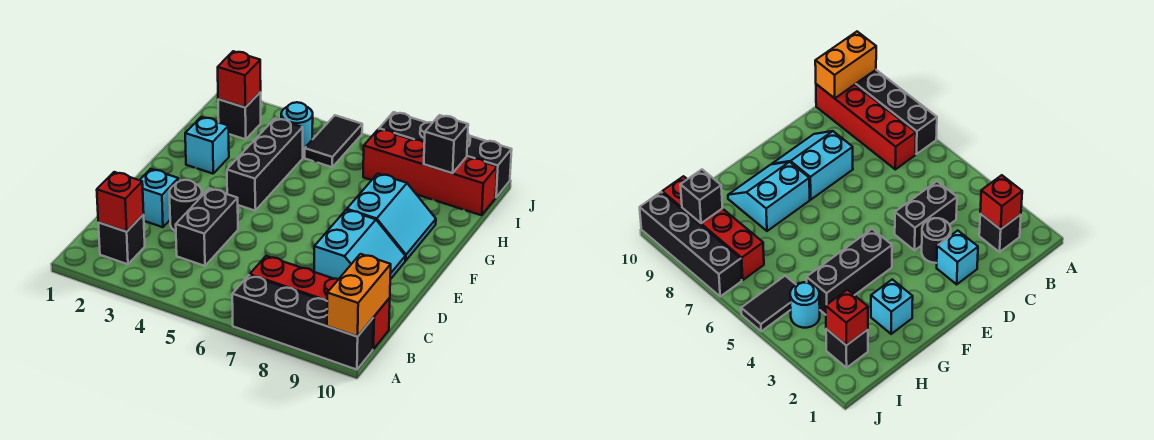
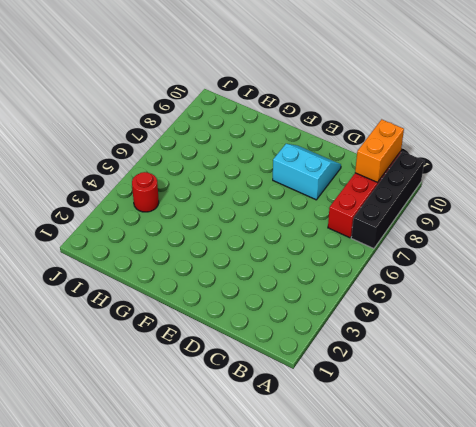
orange 1x2 brick [355,119,404,183] -> orange 1x2 brick turned to [327,254,391,337]
red 1x1 round brick [132,172,159,212] -> cyan 1x1 round brick [281,102,313,154]
none -> black 1x1 brick [98,215,145,264]
none -> black 1x2 brick [176,188,238,266]
none -> cyan 1x1 brick [140,169,178,227]

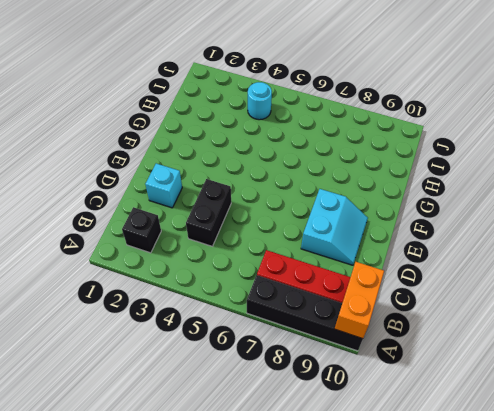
none -> black 1x1 round brick [169,180,202,231]
none -> black 1x3 brick [227,118,303,211]
none -> cyan 2x2 slope [347,174,436,261]

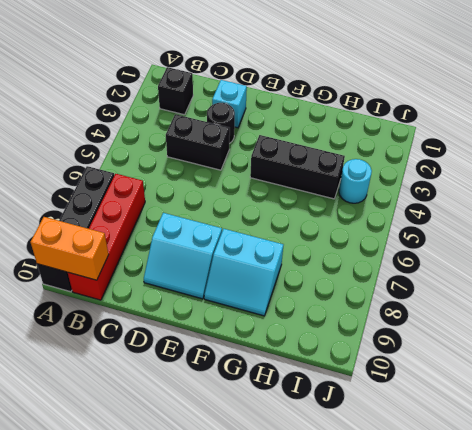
none -> cyan 1x1 brick [185,117,229,174]
none -> black 1x1 brick [218,92,261,139]
none -> black 1x2 tile [305,115,362,167]

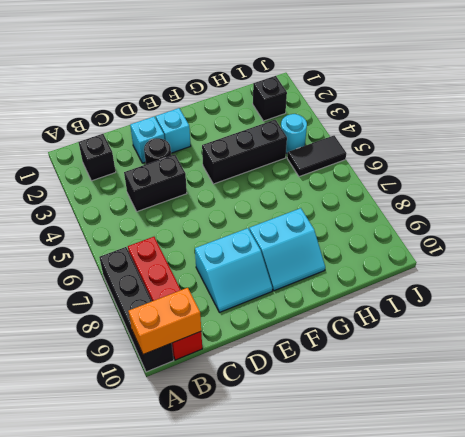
cyan 1x1 brick [156,108,191,153] -> cyan 1x1 brick moved to [185,117,229,174]
none -> red 1x4 brick [363,129,497,215]
none -> black 1x4 brick [379,112,512,197]
none -> red 1x1 brick [97,172,144,232]

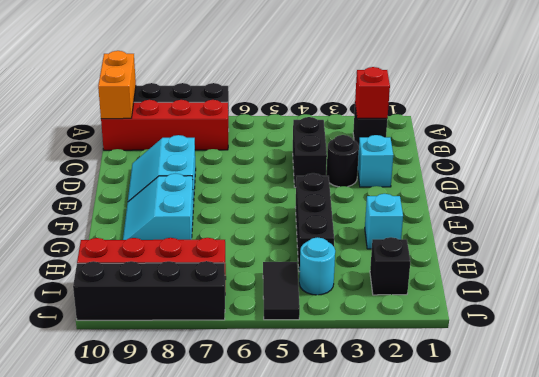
none -> red 1x1 brick [218,51,261,107]
none -> black 1x1 brick [424,115,468,173]

